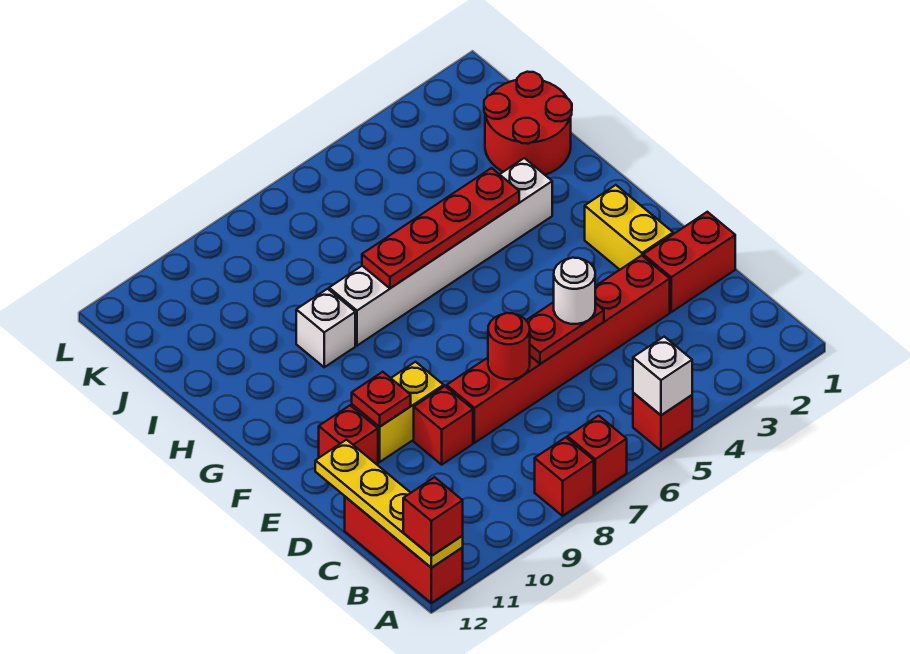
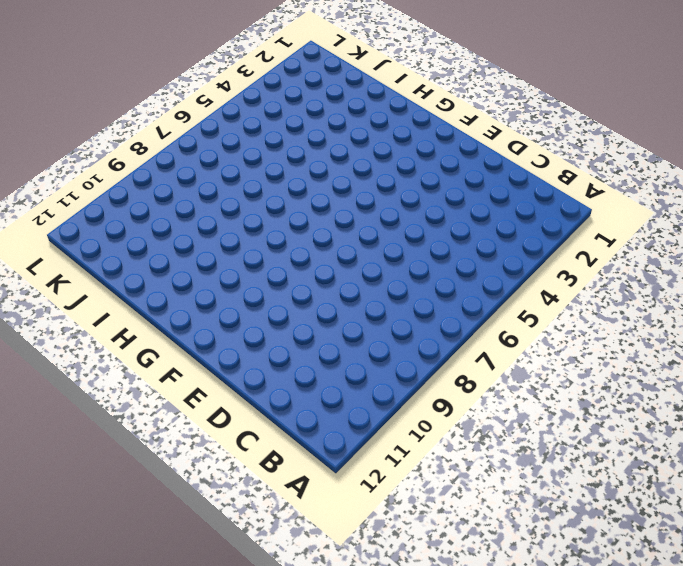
none -> red 1x1 brick [633,393,692,450]
none -> red 1x1 brick [567,416,627,494]
none -> red 1x1 brick [535,437,594,516]

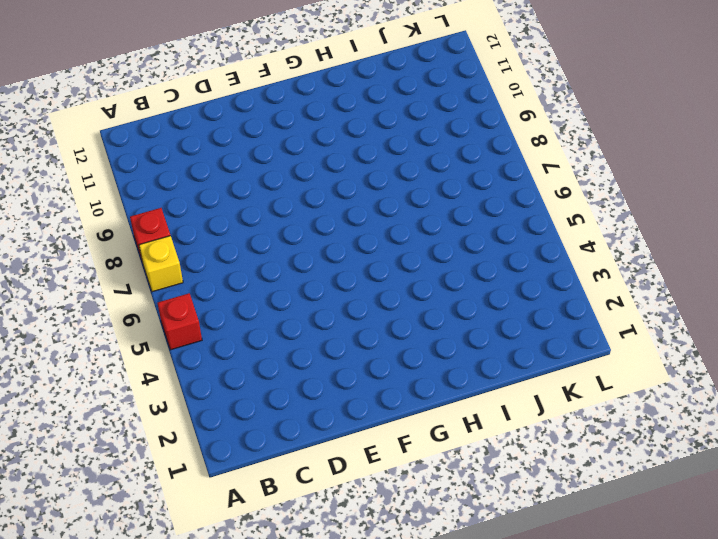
yellow 1x1 brick [139,236,183,292] -> red 1x1 brick [567,416,627,494]
none -> red 1x3 brick [345,497,463,603]
none -> red 1x2 brick [643,212,735,312]
none -> red 1x6 brick [447,255,670,443]

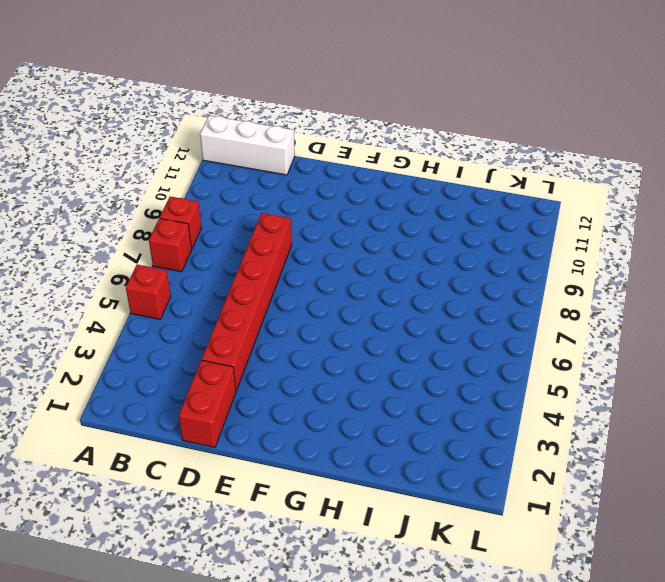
white 1x3 brick [200,116,295,175] -> red 1x3 brick [345,497,463,603]
none -> red 1x1 brick [414,386,473,465]
none -> yellow 1x2 brick [585,185,673,270]
none -> yellow 1x2 brick [352,362,444,462]

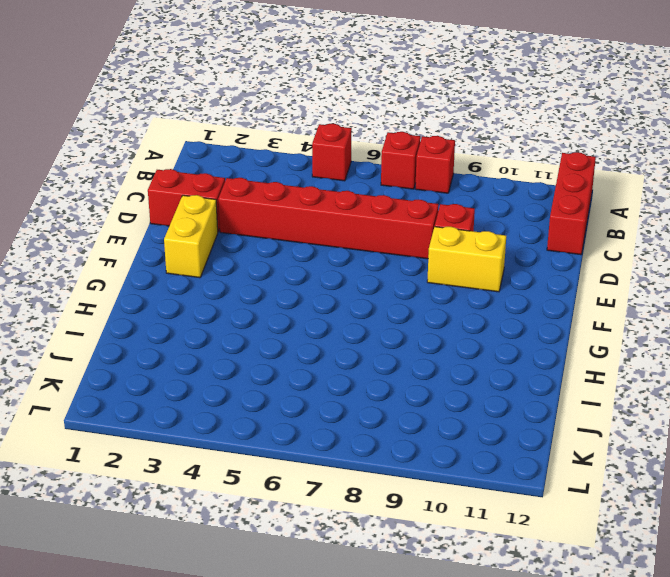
none -> red 1x1 brick [319,406,378,464]
none -> white 1x6 brick [329,158,552,346]
none -> white 1x1 brick [296,289,355,367]

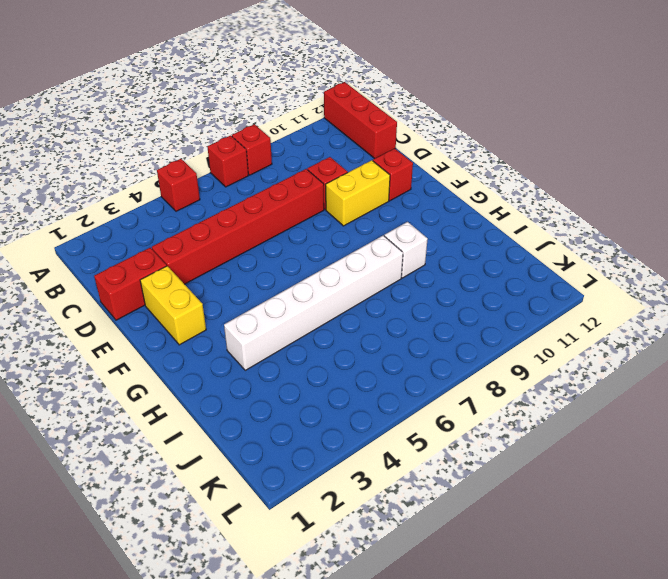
none -> red 2x2 round brick [484,72,572,175]
none -> white 1x1 brick [633,337,692,415]
none -> yellow 1x4 plate [315,440,463,568]

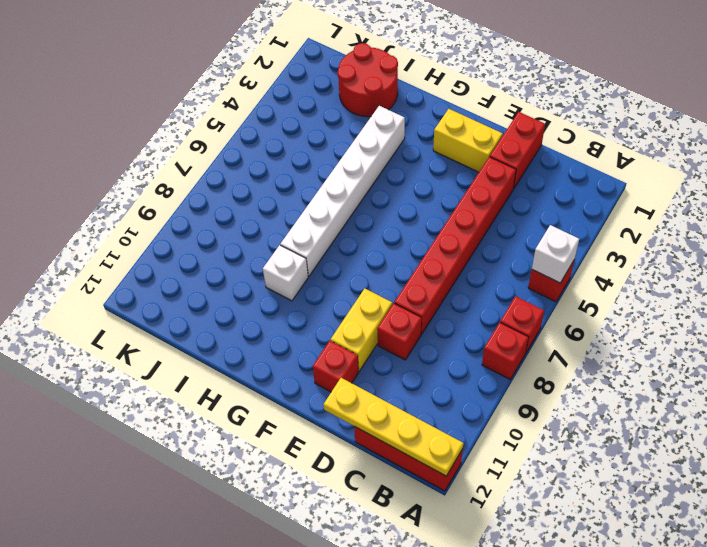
none -> red 1x2 plate [526,302,604,364]
none -> red 1x1 round brick [488,313,530,379]
none -> red 1x1 plate [352,372,411,427]

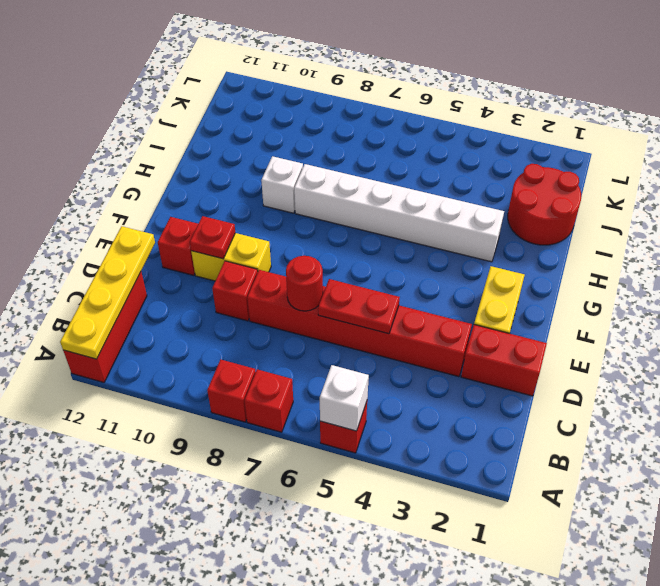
none -> red 1x4 plate [362,168,519,288]
none -> red 1x1 brick [403,477,463,556]
none -> white 1x1 round brick [554,258,595,324]

